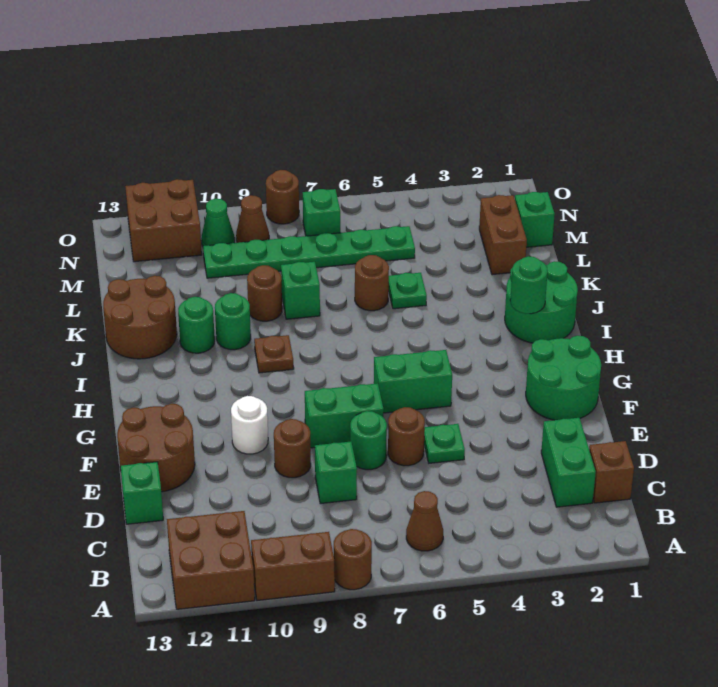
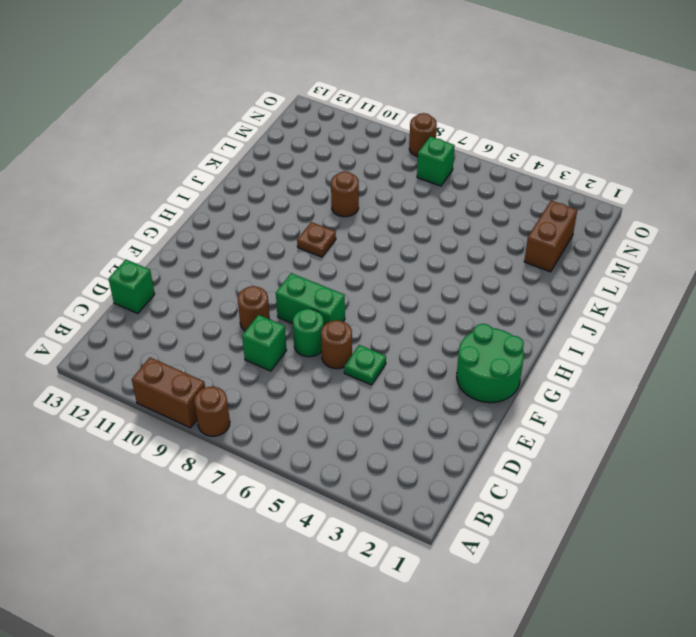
none -> brown 2x2 brick [167,511,255,609]
none -> brown 1x1 cone [406,491,443,551]
none -> brown 1x1 brick [589,441,634,503]
none -> green 1x2 brick [541,418,596,507]

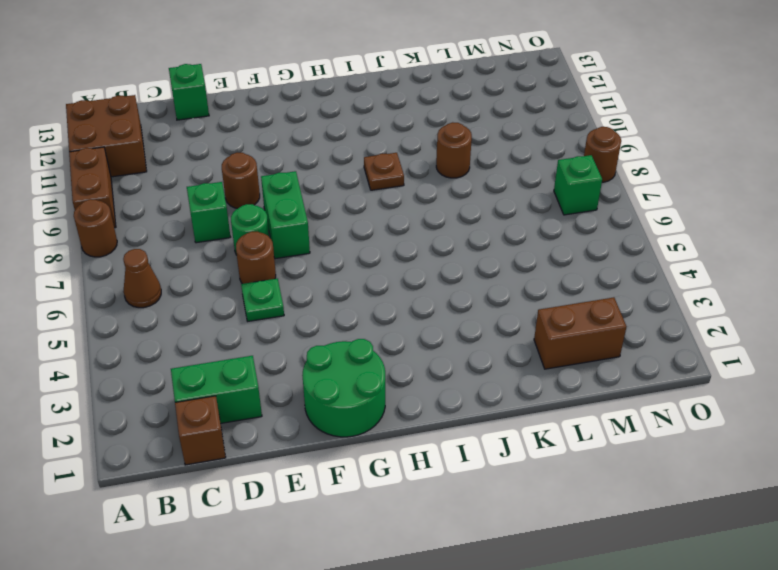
none -> brown 2x2 round brick [117,404,195,492]
none -> white 1x1 round brick [231,396,268,454]
none -> green 1x2 brick [374,350,452,413]
none -> green 2x2 round brick [505,261,578,343]

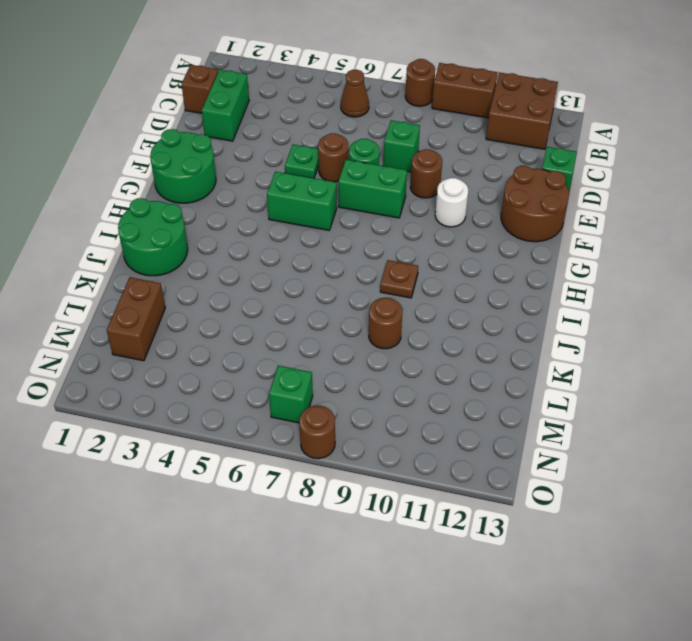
none -> green 1x1 round brick [215,293,251,350]
none -> green 1x1 round brick [178,297,215,353]
none -> brown 2x2 round brick [103,276,177,359]
none -> green 1x1 plate [389,273,427,309]

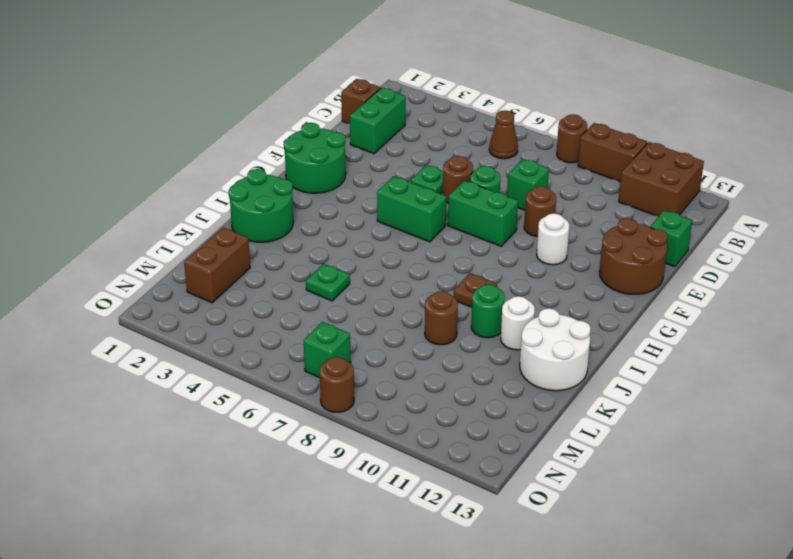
white 1x1 round brick [501,296,535,350] -> green 1x1 round brick [178,297,215,353]
white 2x2 round brick [520,308,591,391] -> brown 2x2 round brick [103,276,177,359]
none -> brown 1x1 round brick [355,255,389,311]
none -> green 1x1 brick [281,262,320,319]
none -> green 1x1 brick [515,192,555,247]
none -> green 1x6 plate [203,226,415,278]

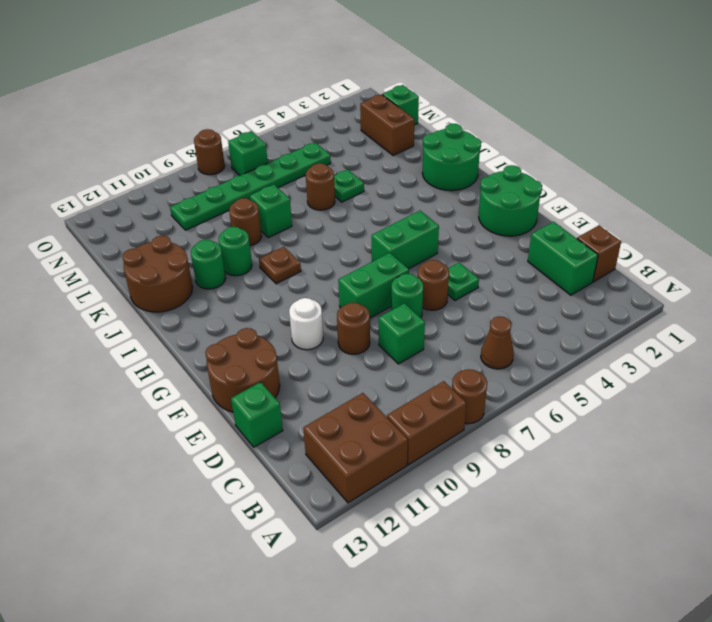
none -> brown 1x1 cone [236,195,269,243]
none -> green 1x1 cone [201,199,235,246]
none -> brown 2x2 brick [125,179,202,262]
none -> green 1x1 round brick [510,256,548,314]

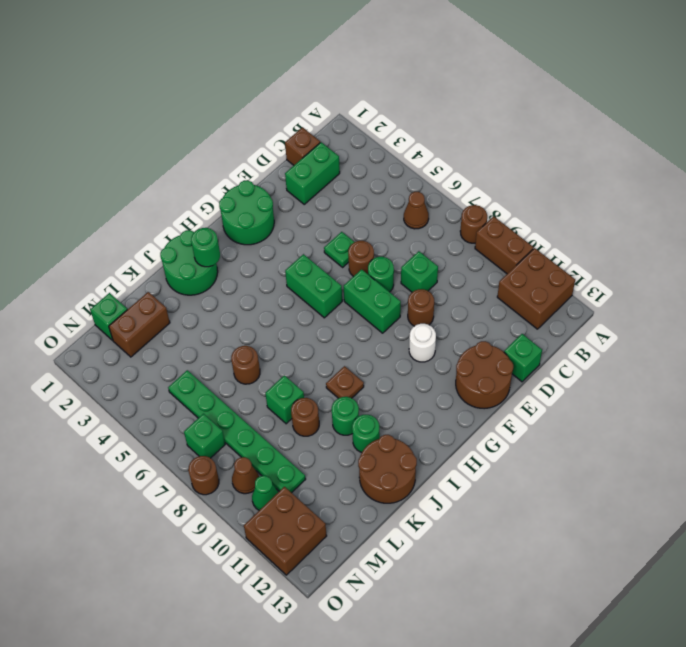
none -> green 1x1 plate [389,273,427,309]

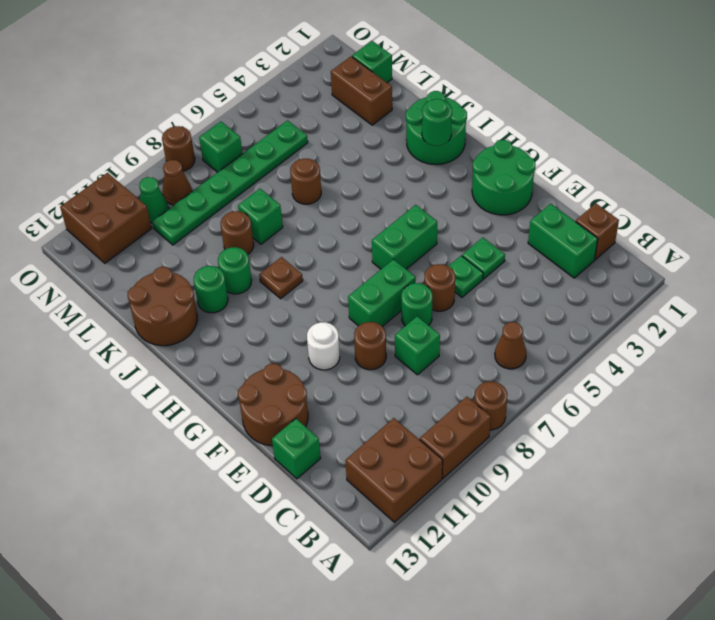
green 1x1 plate [462,238,505,279] -> green 1x1 plate moved to [389,273,427,309]

